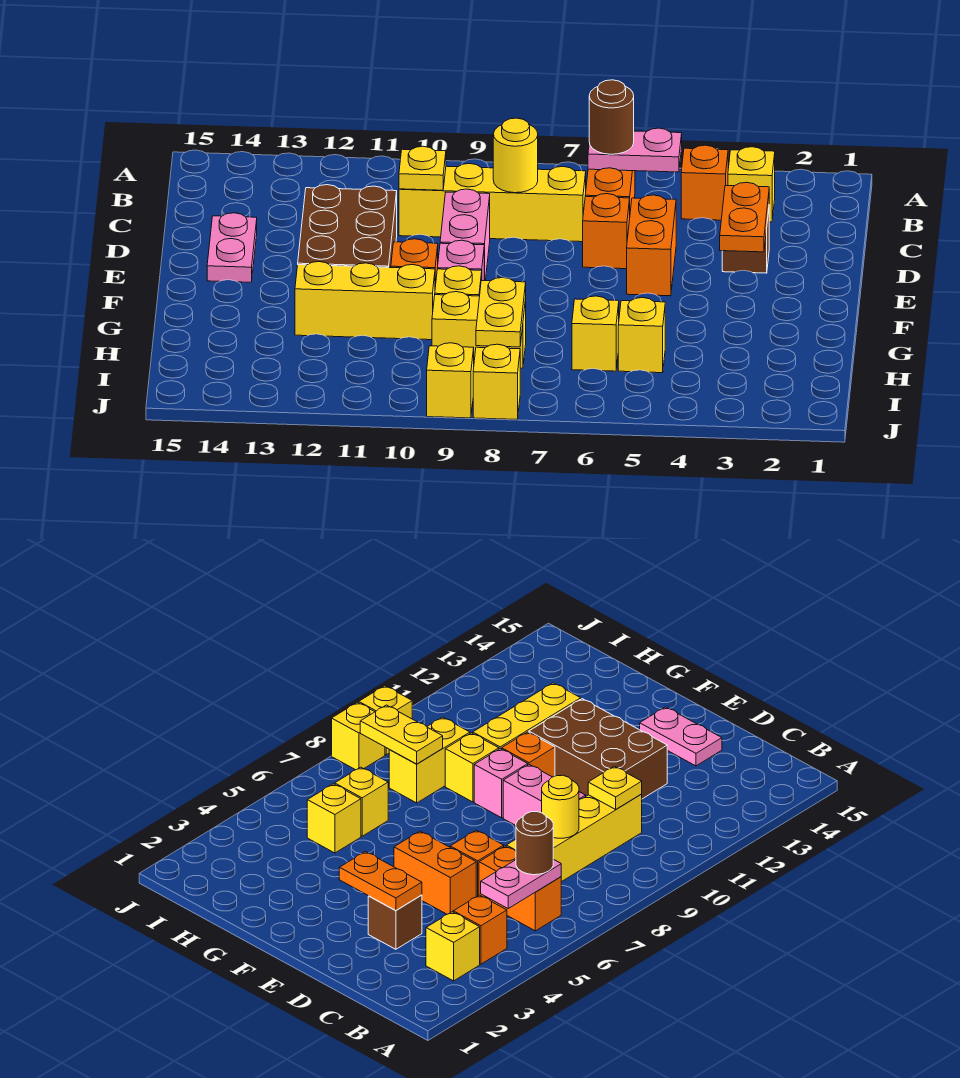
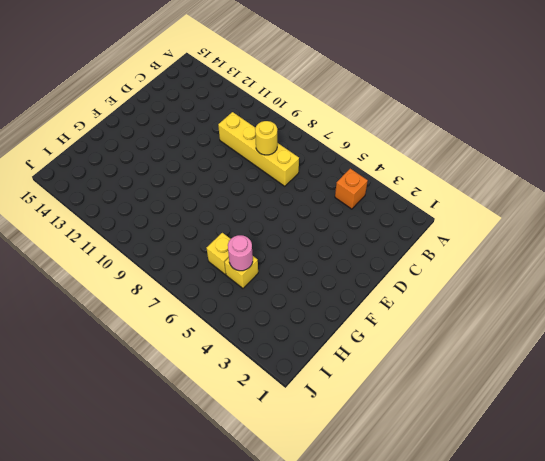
pink 1x1 round brick [228,235,253,271] -> none
none -> yellow 1x1 brick [728,147,775,222]
none -> orange 1x2 brick [585,168,635,211]
none -> brown 1x1 brick [722,211,769,273]

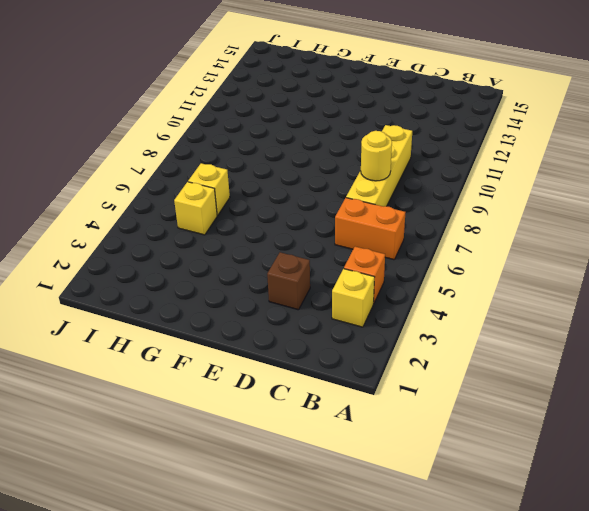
none -> orange 1x2 brick [627,195,676,296]
none -> orange 1x1 brick [583,194,630,269]
none -> pink 1x2 brick [440,189,490,281]

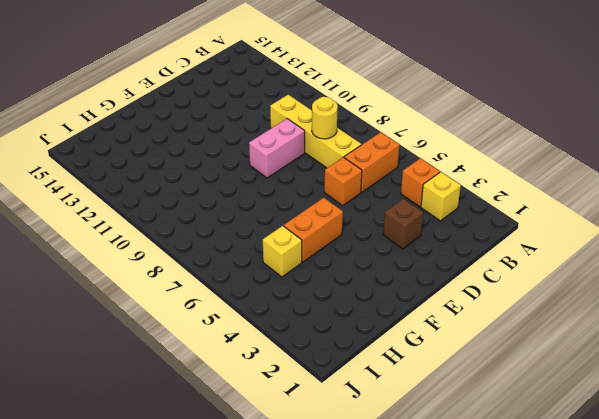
orange 1x2 brick [284,198,343,262] -> orange 1x2 brick moved to [627,195,676,296]
none -> brown 2x3 brick [298,185,397,268]
none -> pink 1x2 plate [207,213,257,282]
none -> pink 1x1 brick [437,240,484,281]

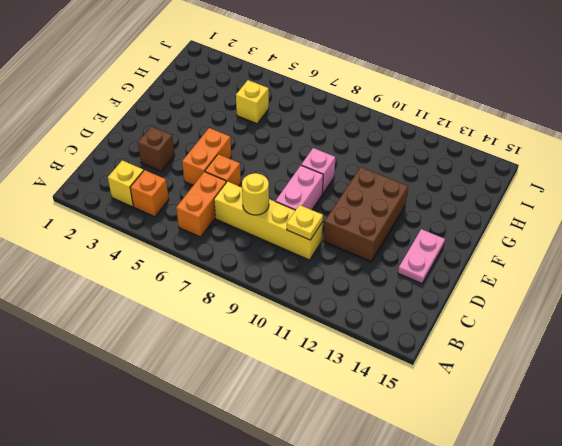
none -> orange 1x1 brick [391,239,438,286]
none -> yellow 1x1 brick [435,266,482,296]
none -> yellow 1x3 brick [295,262,435,340]

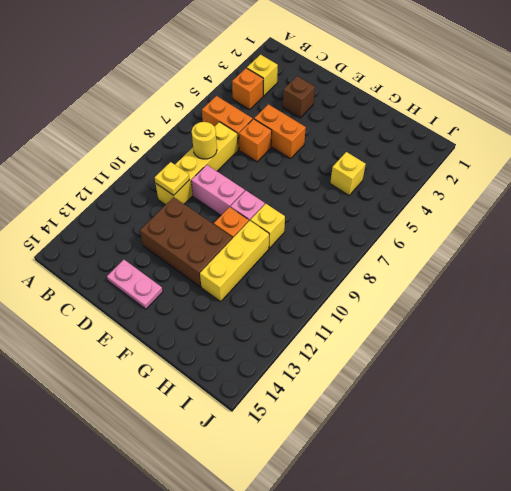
none -> yellow 1x1 brick [572,296,619,371]
none -> yellow 1x2 brick [432,292,526,368]
none -> yellow 1x1 brick [473,344,520,419]

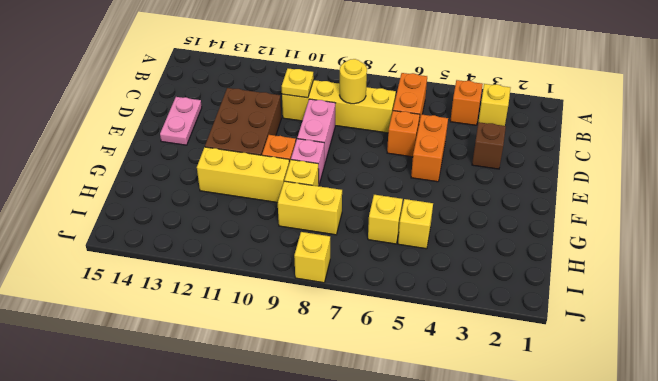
none -> yellow 1x1 brick [427,343,474,418]
none -> pink 1x2 plate [588,128,682,172]
none -> orange 1x2 plate [720,182,769,252]

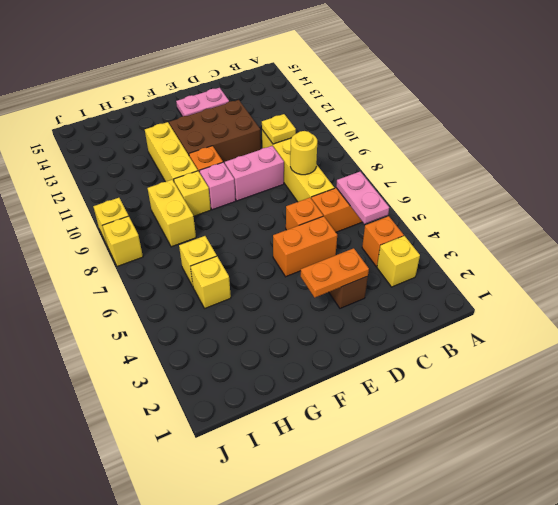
none -> yellow 1x2 plate [476,278,526,347]
none -> brown 1x1 round brick [589,80,634,154]

